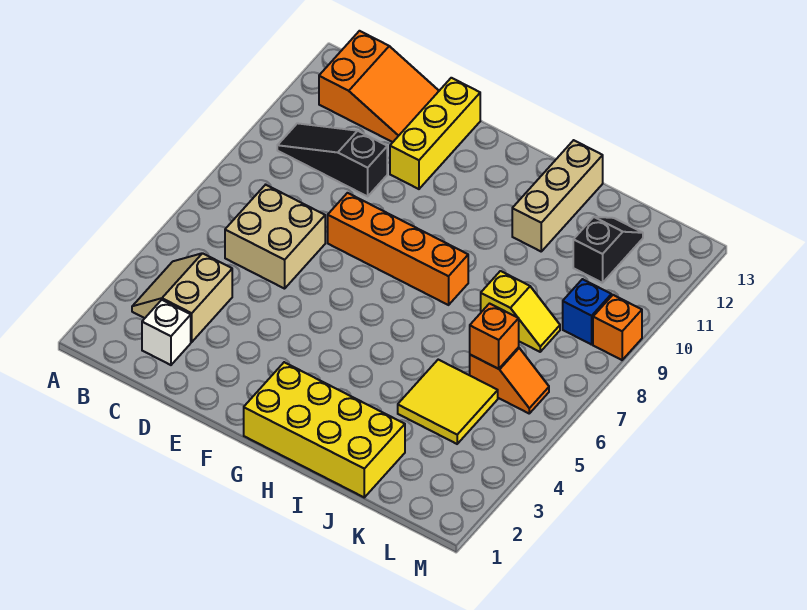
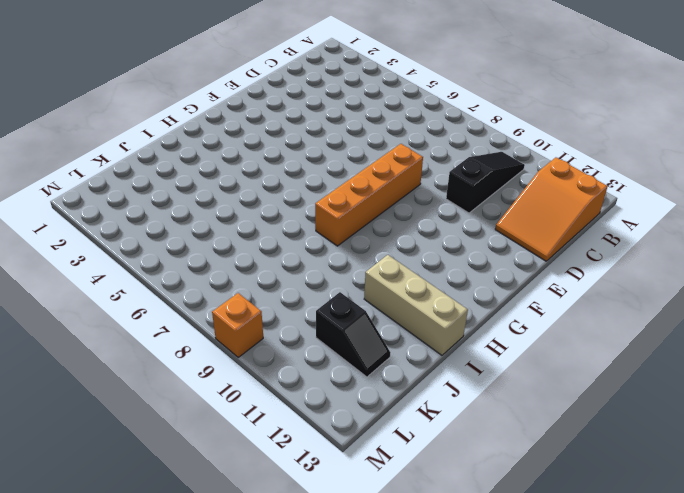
none -> tan 2x2 slope [132,253,232,342]
none -> white 1x1 brick [142,300,191,365]
none -> tan 2x2 brick [225,185,325,289]

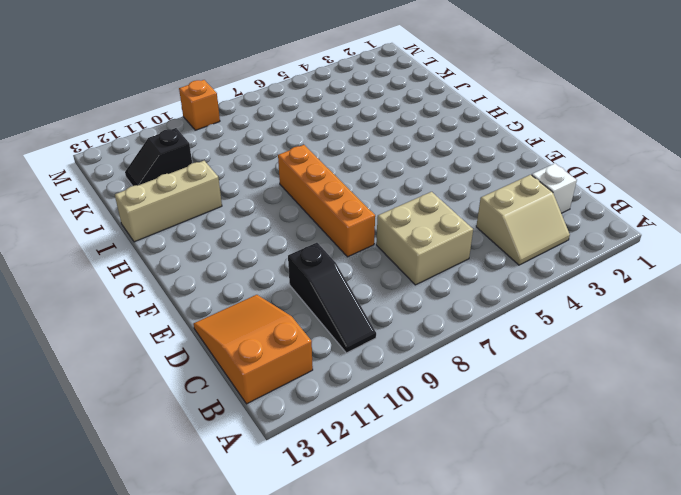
none -> yellow 1x3 brick [390,78,480,189]
none -> yellow 2x4 brick [244,362,405,497]
none -> yellow 2x2 tile [398,360,498,444]

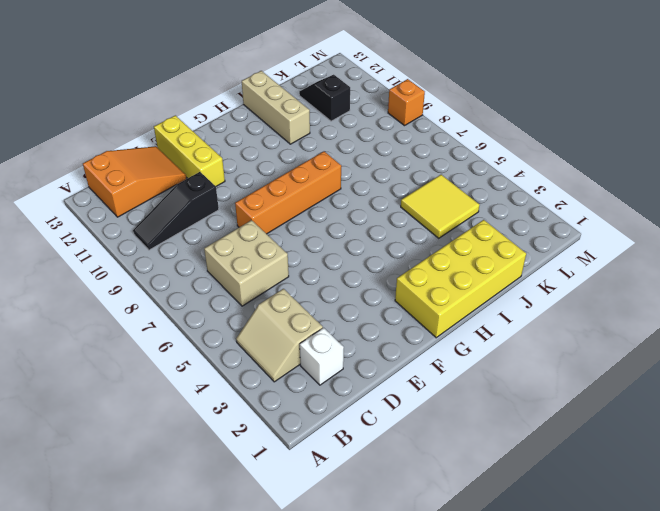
none -> yellow 1x2 slope [481,271,560,352]
none -> orange 1x2 slope [470,347,549,413]
none -> blue 1x1 brick [563,279,611,345]

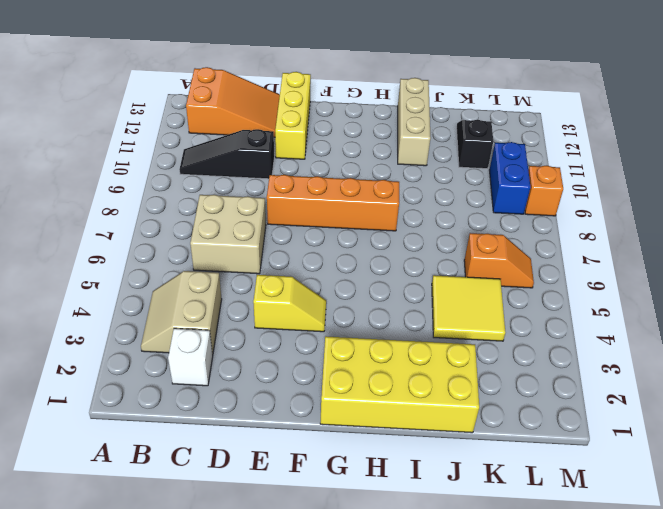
yellow 1x2 slope [253,275,326,332] -> yellow 1x2 slope moved to [481,271,560,352]
blue 1x2 brick [490,142,530,214] -> blue 1x1 brick [563,279,611,345]
none -> orange 1x1 brick [470,304,519,369]

